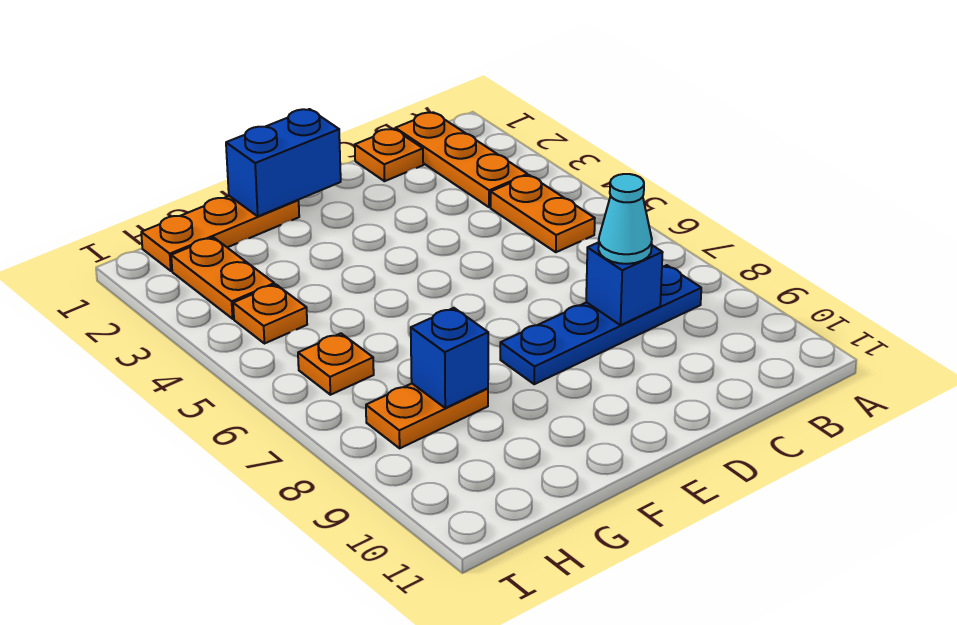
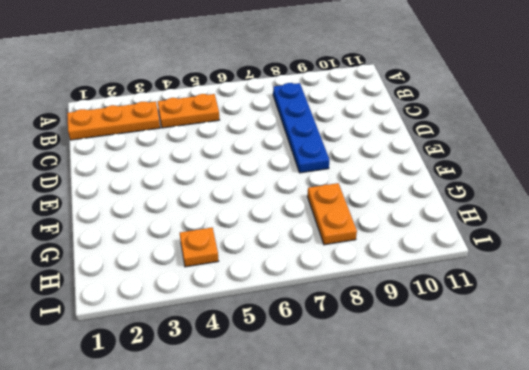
none -> orange 1x1 plate [355,129,423,181]
none -> orange 1x3 plate [141,196,299,271]
none -> orange 1x2 plate [171,237,274,319]

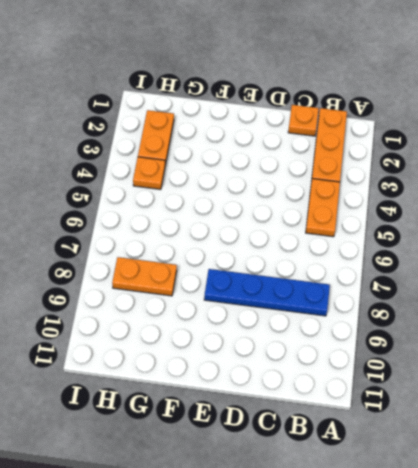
none -> orange 1x3 plate [141,196,299,271]
none -> orange 1x1 plate [298,333,374,395]
none -> blue 1x1 brick [586,242,663,325]

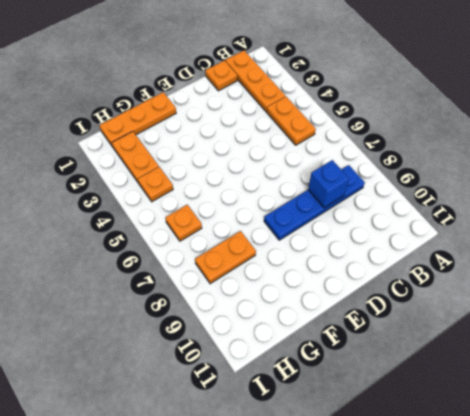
none -> blue 1x2 brick [226,109,341,216]
none -> blue 1x1 brick [411,308,488,408]
none -> cyan 1x1 cone [598,174,652,264]

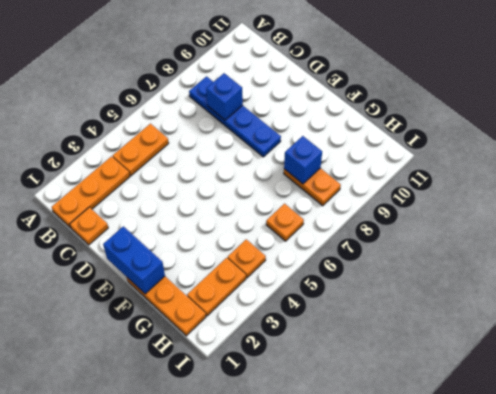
none -> cyan 1x1 cone [598,174,652,264]

